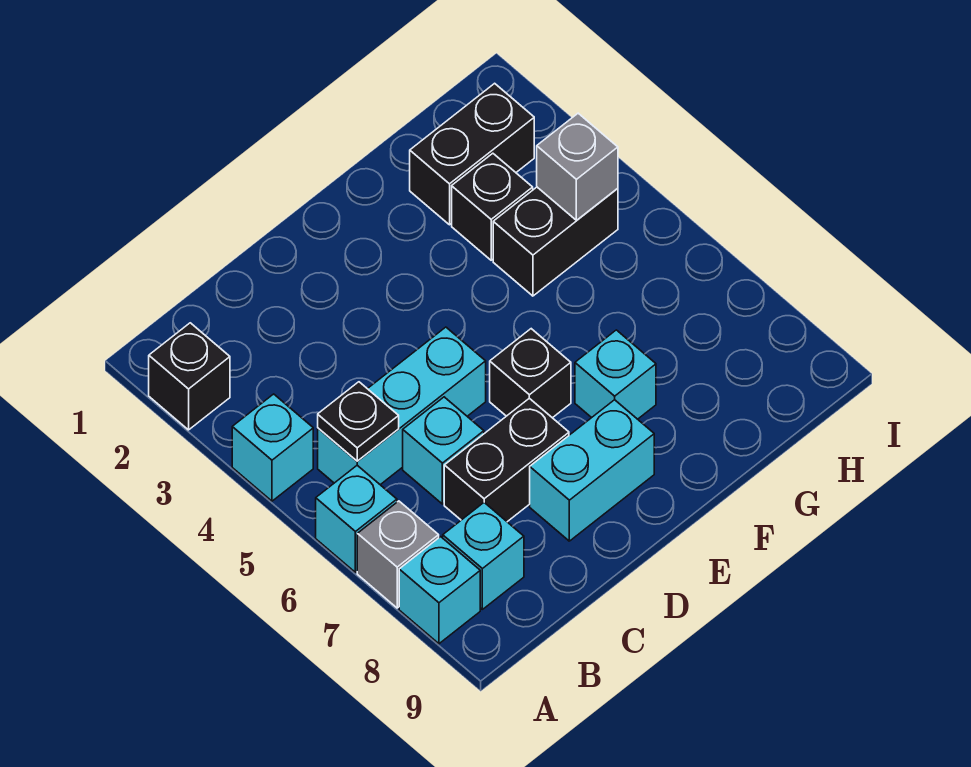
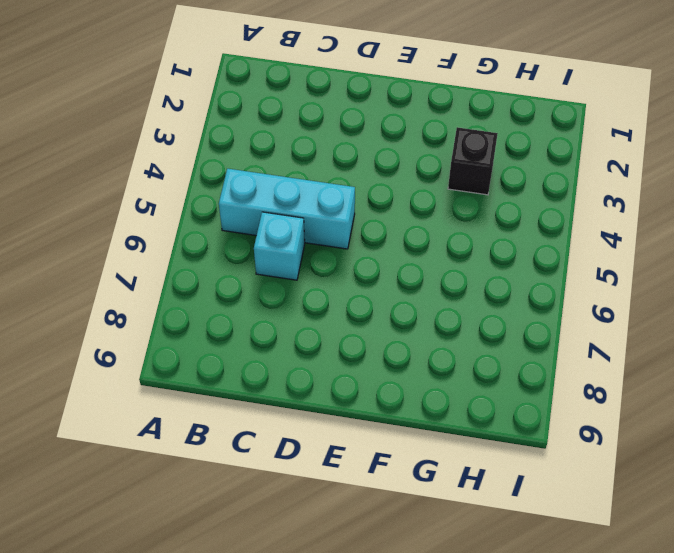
none -> black 1x1 brick [149,323,230,430]
none -> cyan 1x1 brick [232,394,313,501]
none -> cyan 1x1 brick [316,465,397,572]

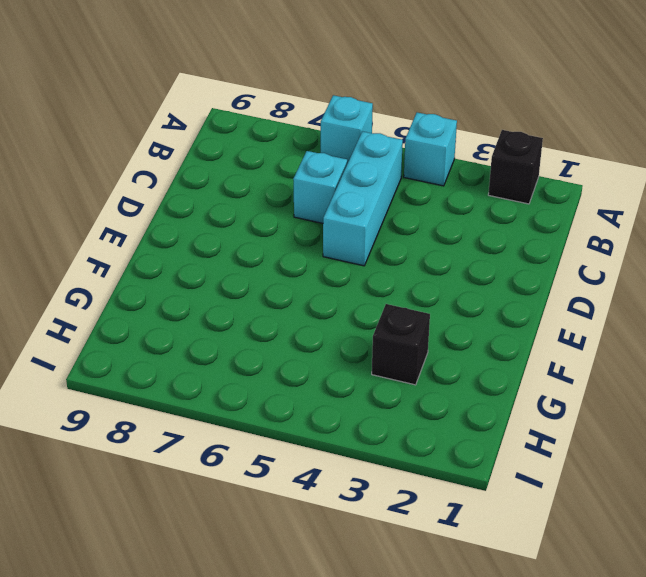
none -> grey 1x1 brick [357,501,439,608]
none -> cyan 1x1 brick [399,537,480,644]
none -> cyan 1x1 brick [443,503,524,609]

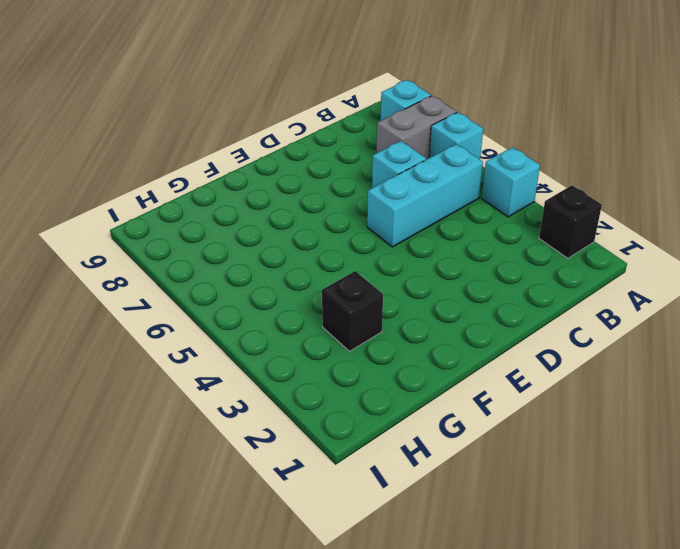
grey 1x2 brick [377,96,457,160] -> grey 1x1 brick [357,501,439,608]
none -> cyan 1x1 brick [443,503,524,609]
none -> black 1x2 brick [444,398,569,522]
none -> cyan 1x2 brick [530,400,654,541]

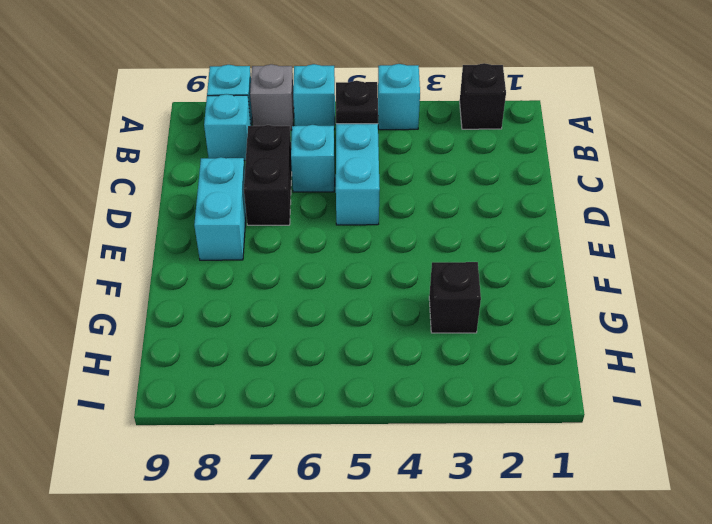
none -> black 1x1 brick [490,329,571,418]
none -> cyan 1x1 brick [575,330,656,419]
none -> black 1x2 brick [410,83,534,225]

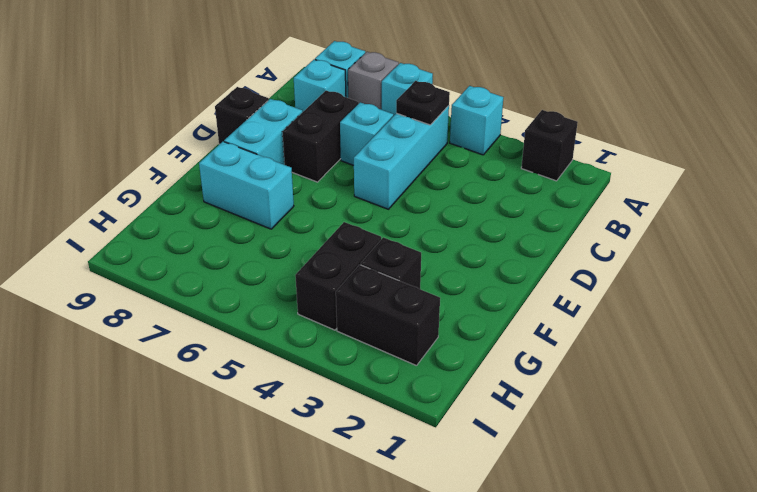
black 1x1 brick [215,87,269,144] -> black 1x1 brick moved to [490,329,571,418]
cyan 1x2 brick [199,142,294,229] -> cyan 1x1 brick [575,330,656,419]
black 1x2 brick [336,265,440,366] -> black 1x2 brick turned to [410,83,534,225]
none -> grey 1x1 brick [537,113,618,220]

